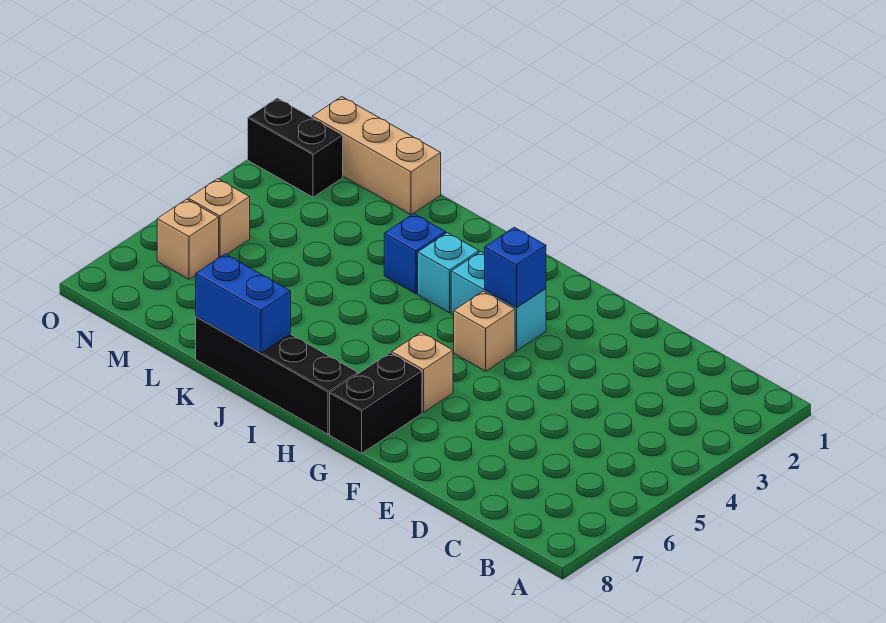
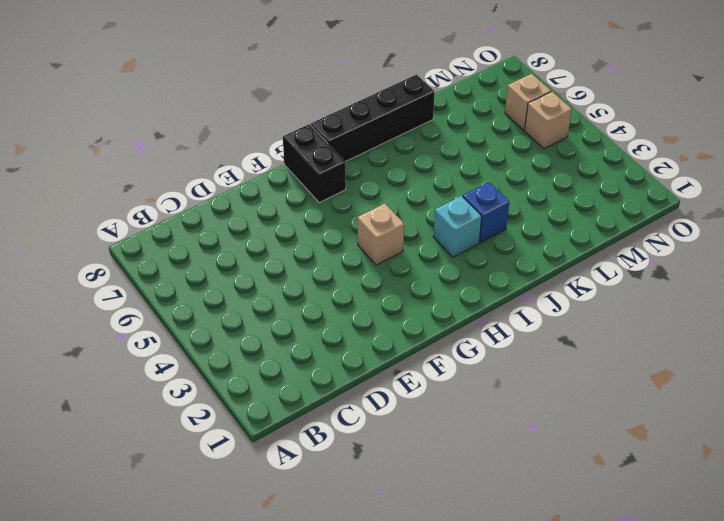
none -> cyan 1x2 brick [451,252,546,351]
none -> tan 1x1 brick [392,332,453,412]
none -> tan 1x3 brick [312,97,441,215]

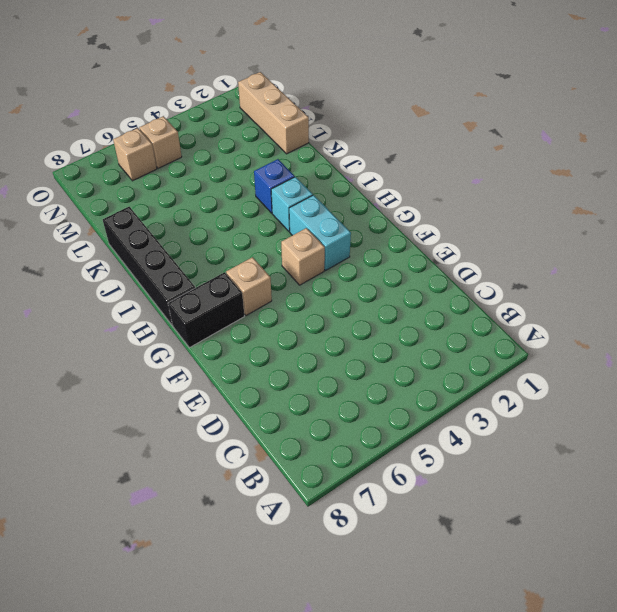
none -> black 1x2 brick [248,98,343,197]
none -> blue 1x1 brick [485,227,546,307]
none -> blue 1x2 brick [196,254,291,353]

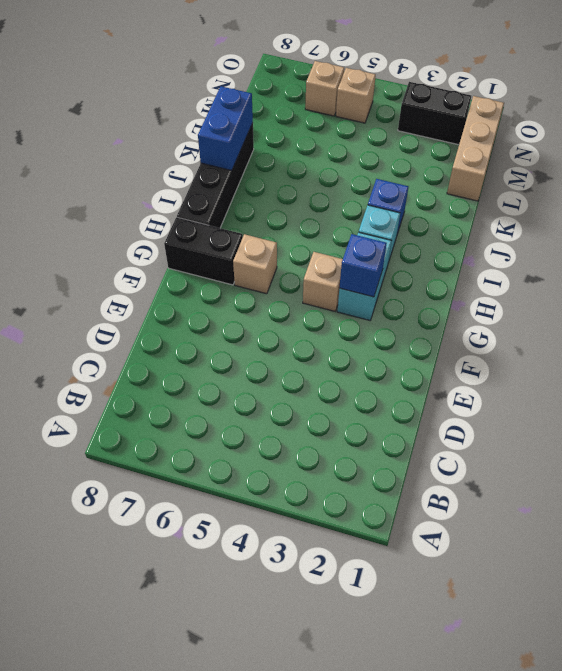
black 1x2 brick [398,82,471,145] -> black 1x2 brick turned to [248,98,343,197]

